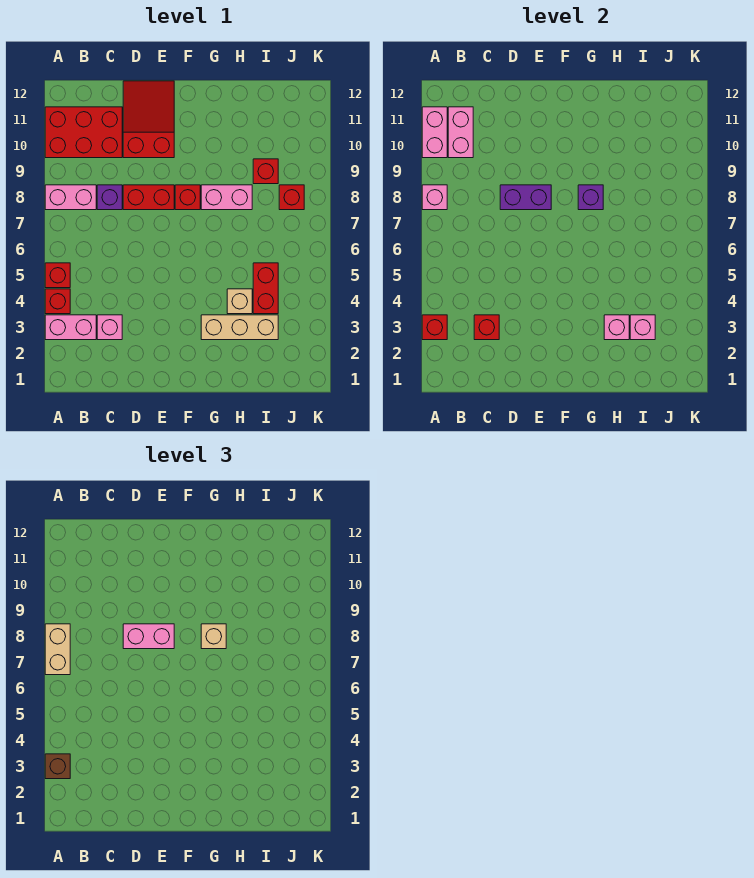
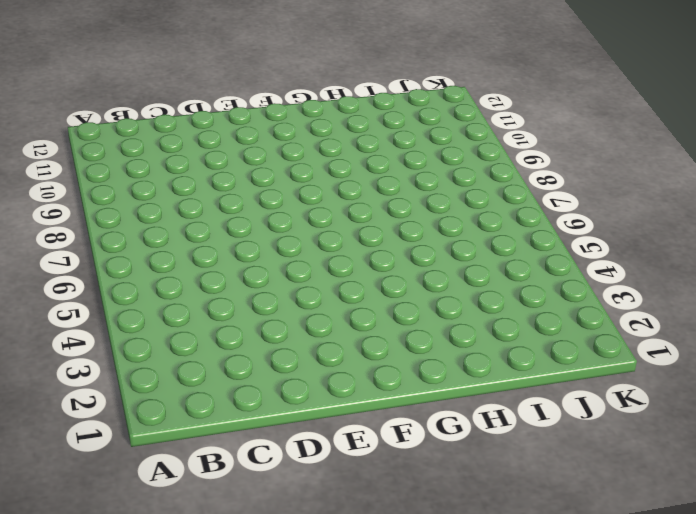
none -> pink 1x2 brick [45,315,96,340]
none -> red 1x1 brick [45,289,70,314]
none -> red 1x1 brick [45,263,70,288]

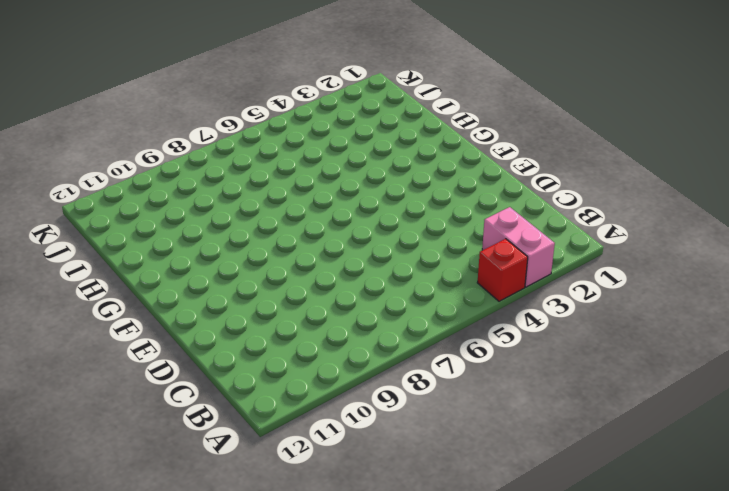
none -> red 1x1 brick [45,263,70,288]
none -> pink 1x2 brick [45,185,96,210]
none -> red 2x3 brick [45,107,122,158]

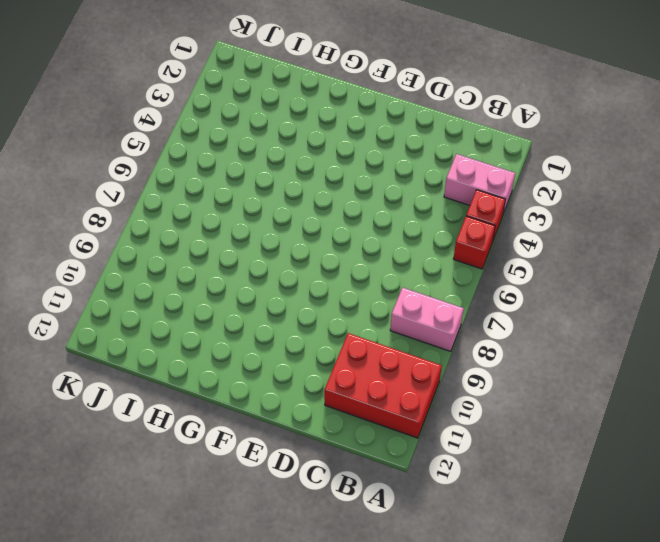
none -> pink 1x1 brick [97,315,122,340]
none -> purple 1x1 brick [97,185,122,210]
none -> red 1x2 brick [123,185,174,210]

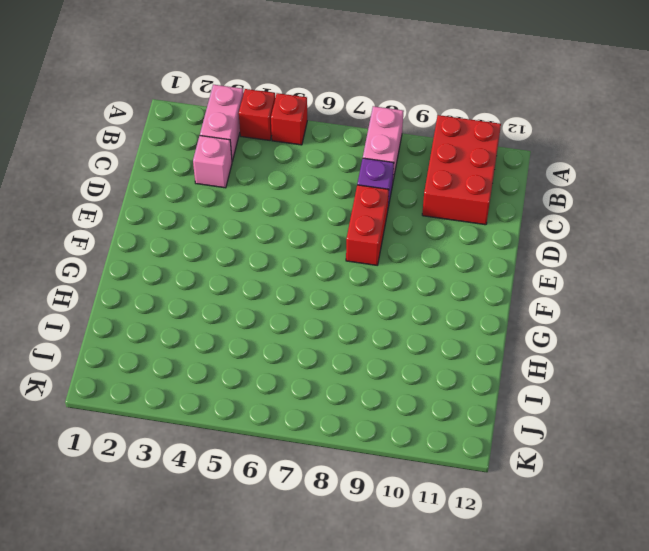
none -> red 2x3 slope [123,81,174,158]
none -> red 1x1 brick [175,185,200,210]
none -> tan 1x3 brick [201,315,278,340]

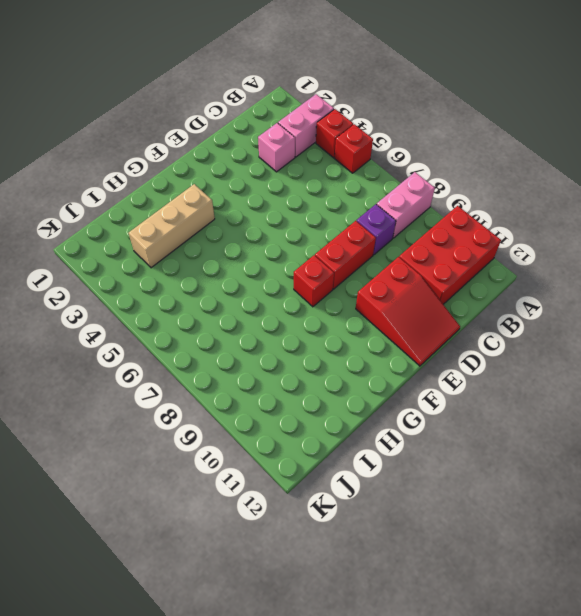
none -> pink 1x2 brick [201,185,252,210]
none -> tan 1x1 brick [227,289,252,314]
none -> red 1x2 brick [253,263,278,314]

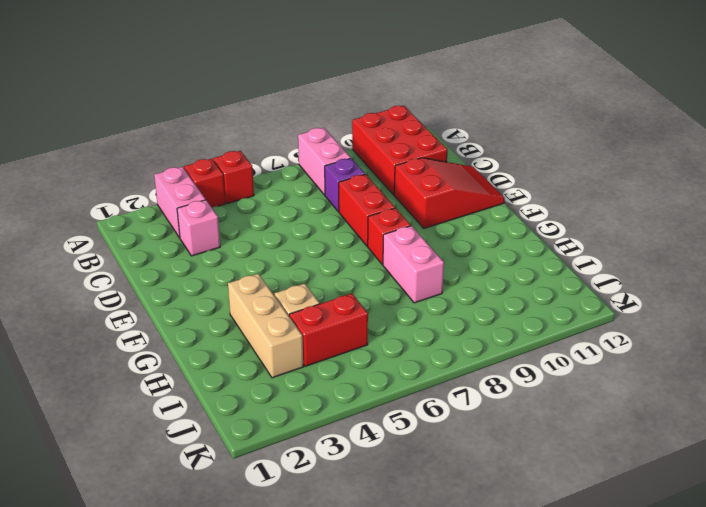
none -> red 1x1 brick [253,159,278,184]
none -> red 1x1 brick [279,185,304,210]
none -> red 1x1 brick [422,315,447,340]

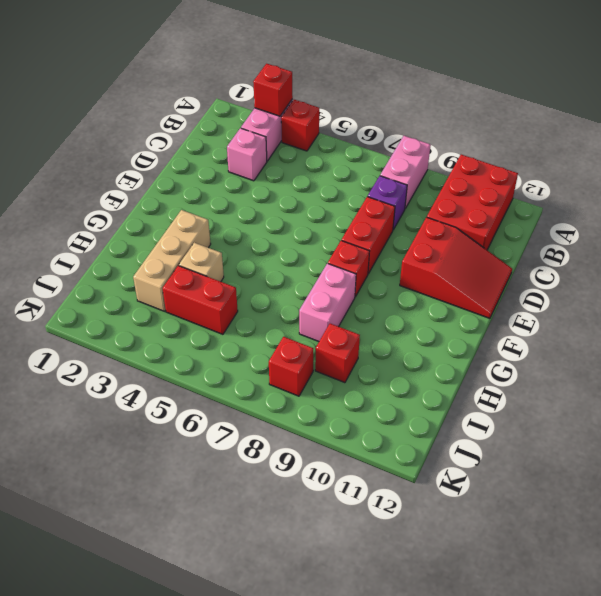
none -> red 1x1 brick [45,263,70,288]
none -> pink 1x1 brick [422,185,447,210]
none -> pink 1x2 brick [422,107,447,158]

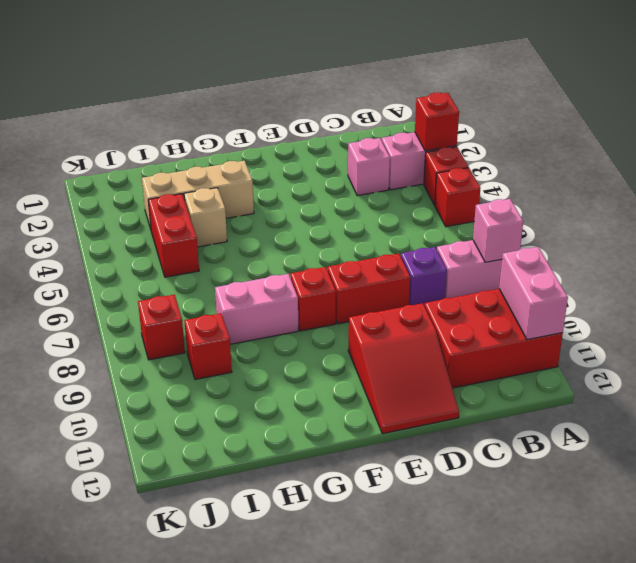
none -> pink 1x2 brick [448,107,473,158]
none -> red 1x1 brick [474,315,499,340]
none -> purple 1x2 brick [500,185,551,210]

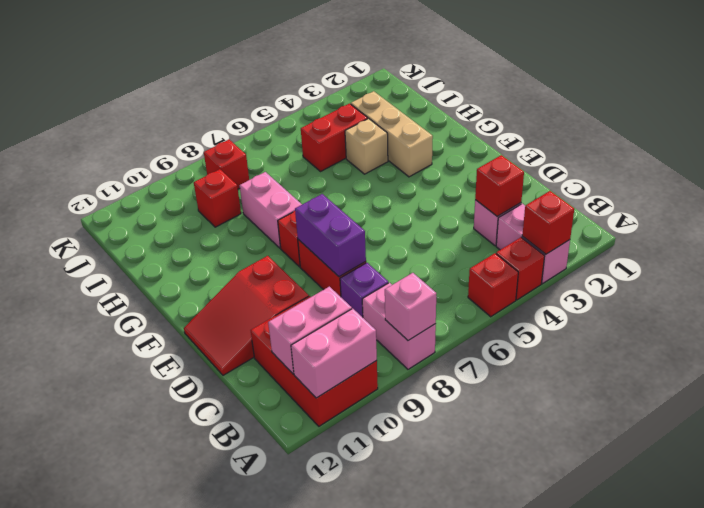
none -> purple 1x1 brick [578,185,603,210]
none -> pink 1x1 brick [604,315,629,340]
none -> pink 1x1 brick [630,315,655,340]

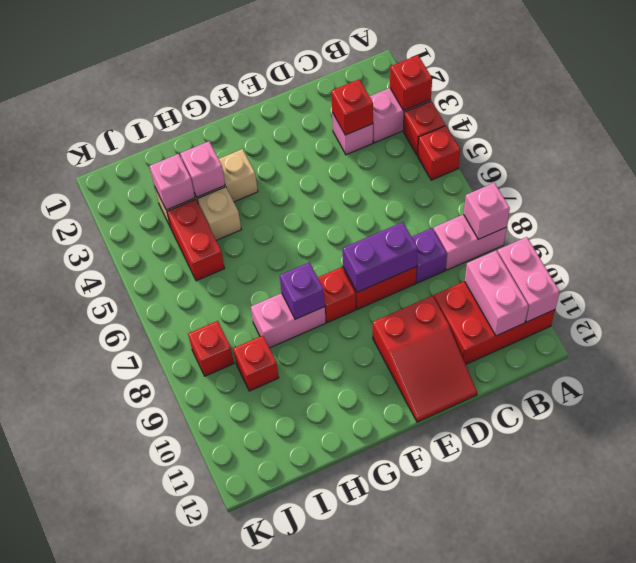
none -> brown 1x1 brick [45,754,70,779]
none -> tan 1x2 brick [45,624,70,675]
none -> pink 1x2 brick [123,624,174,649]

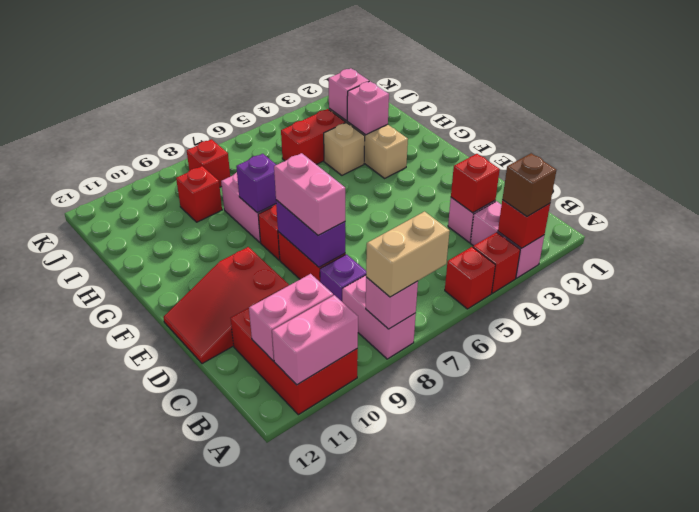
none -> tan 1x1 brick [201,624,226,649]

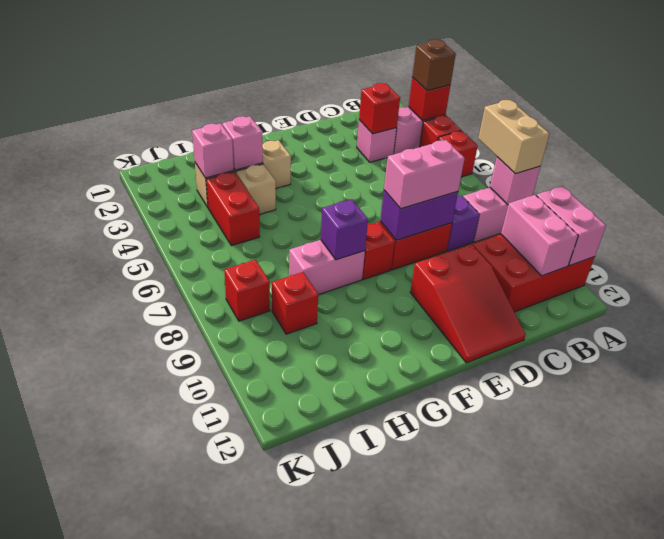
none -> tan 1x1 brick [201,624,226,649]

